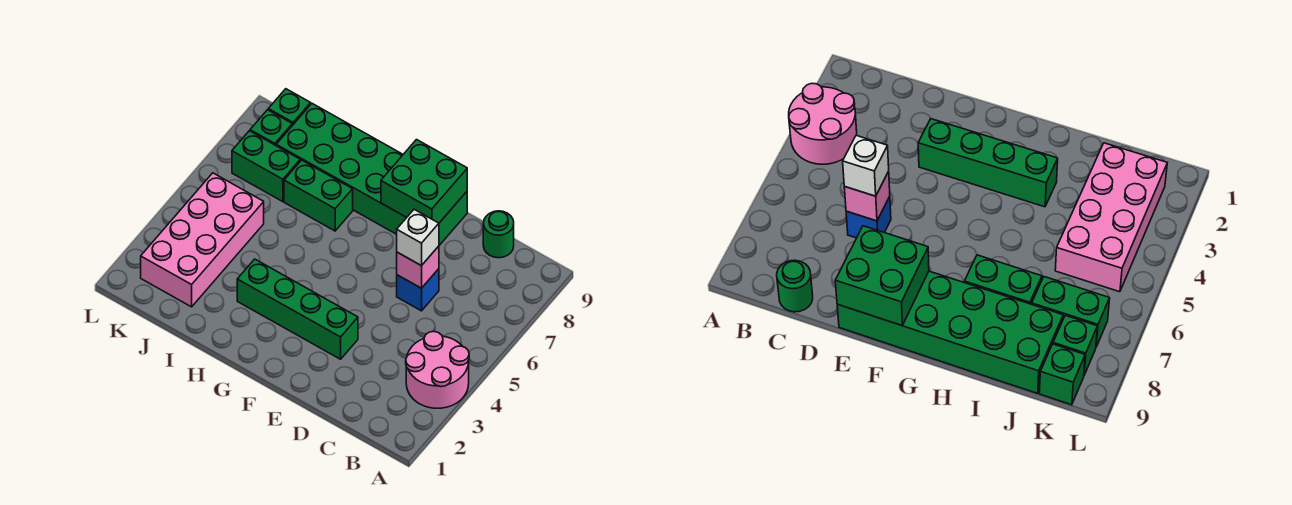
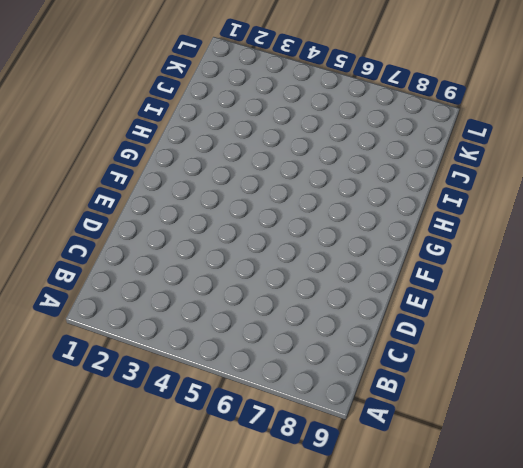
none -> pink 2x2 round brick [406,331,469,408]
none -> green 1x1 round brick [483,211,514,258]
none -> blue 1x1 brick [397,269,439,311]

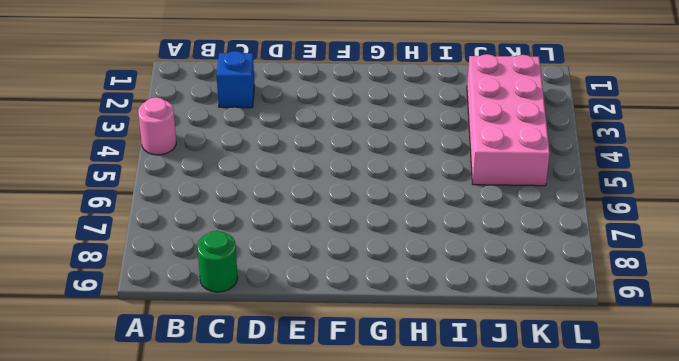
pink 1x1 round brick [138,97,176,155] -> pink 2x2 round brick [406,331,469,408]
blue 1x1 brick [217,51,255,108] -> blue 1x1 brick moved to [397,269,439,311]
none -> green 1x4 brick [237,259,358,359]
none -> green 2x6 brick [276,104,467,245]
none -> green 1x2 brick [284,160,353,231]

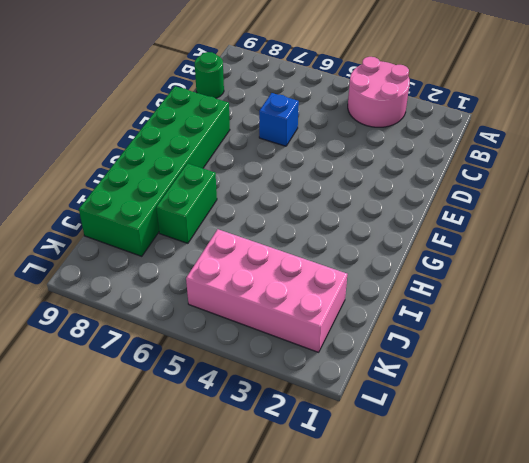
none -> green 1x4 brick [237,259,358,359]
none -> green 1x2 brick [232,131,300,202]
none -> green 1x1 brick [250,110,292,145]

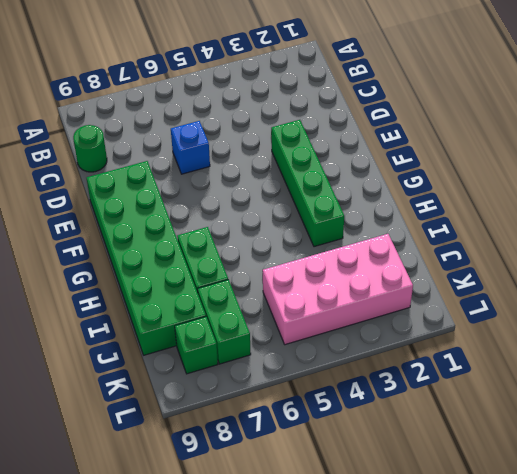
none -> pink 2x2 round brick [406,331,469,408]
none -> green 1x1 brick [268,89,311,126]
none -> pink 1x1 brick [397,246,439,288]

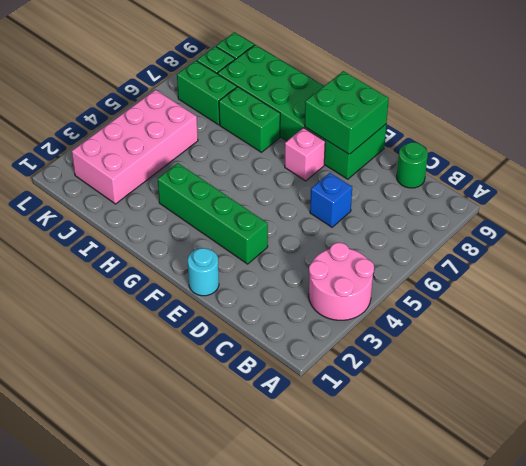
cyan 1x1 round brick [188,248,219,296] -> none
pink 1x1 brick [285,128,325,181] -> pink 1x1 brick moved to [397,246,439,288]
none -> white 1x1 brick [397,209,439,266]

